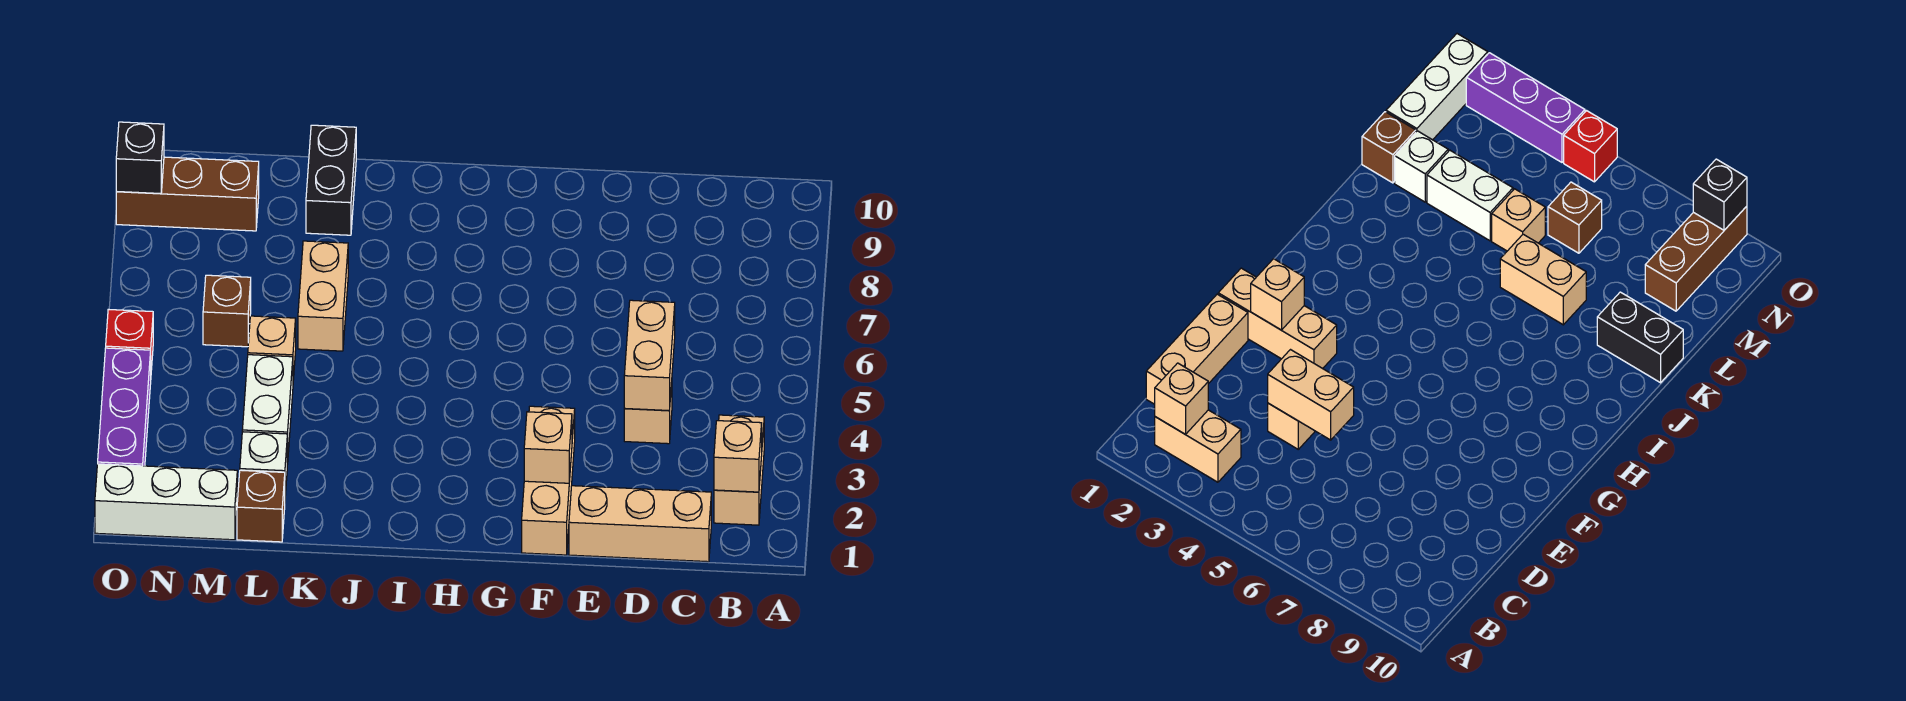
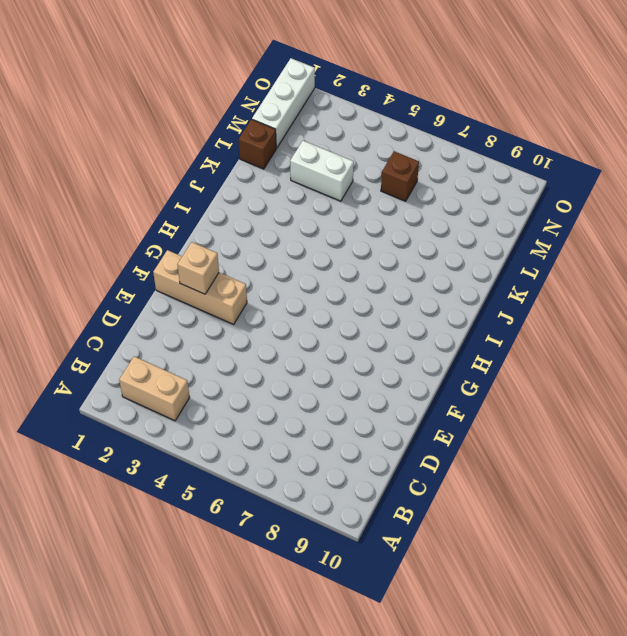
none -> tan 1x3 brick [569,486,711,562]
none -> tan 1x1 brick [624,382,672,444]
none -> tan 1x2 brick [298,241,348,351]

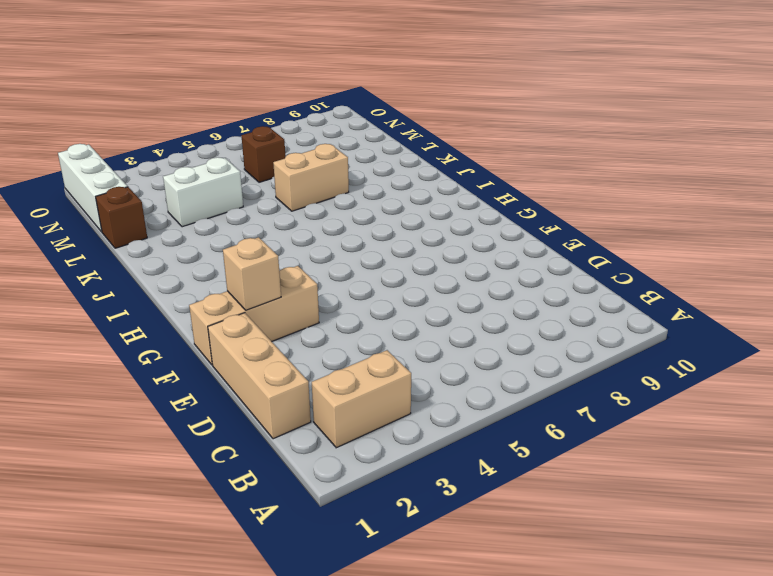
none -> tan 1x1 brick [624,382,672,444]
none -> black 1x2 brick [306,125,356,235]
none -> white 1x1 brick [240,432,287,495]

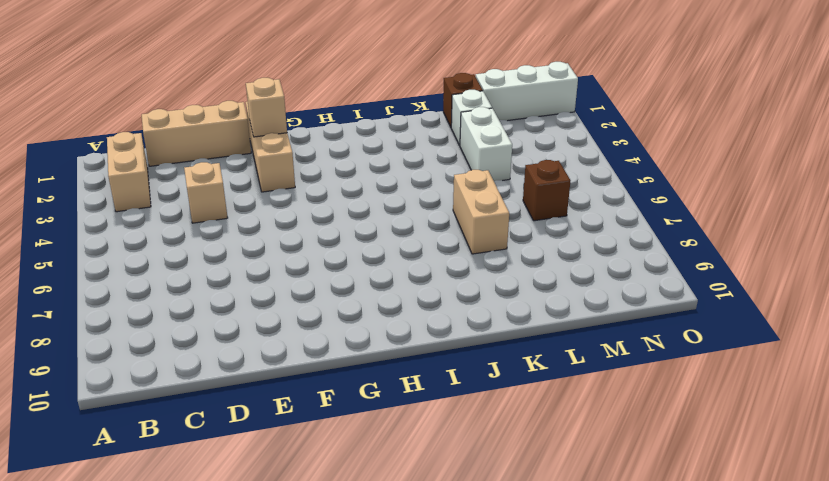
none -> black 1x2 brick [306,125,356,235]
none -> tan 1x1 brick [248,316,296,380]
none -> brown 1x3 brick [116,157,259,231]

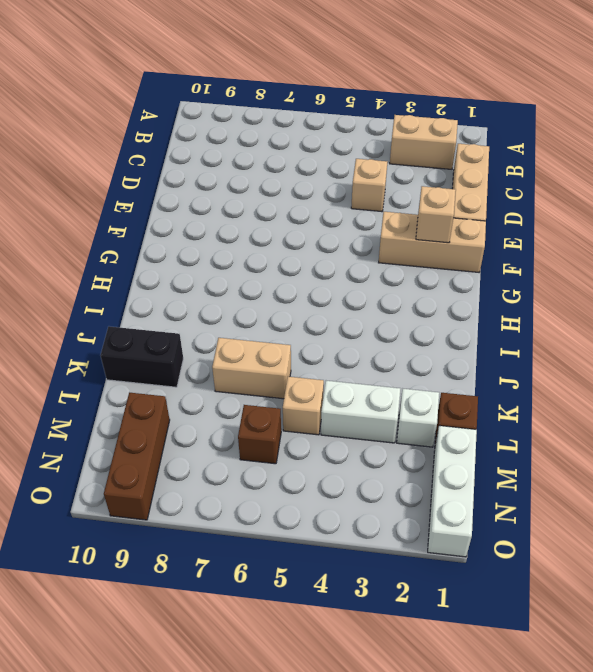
none -> purple 1x3 brick [98,348,151,466]
none -> red 1x1 brick [106,309,153,370]
none -> tan 1x1 brick [714,421,762,492]

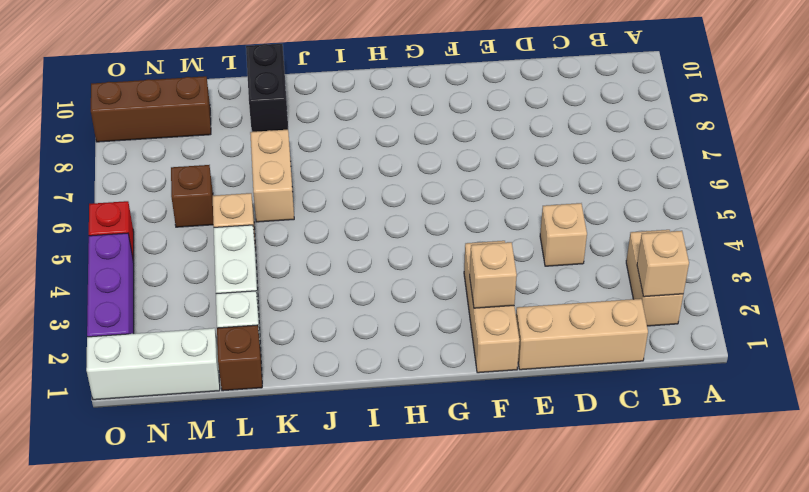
none -> tan 1x2 brick [624,300,675,411]
none -> black 1x1 brick [116,122,164,194]

